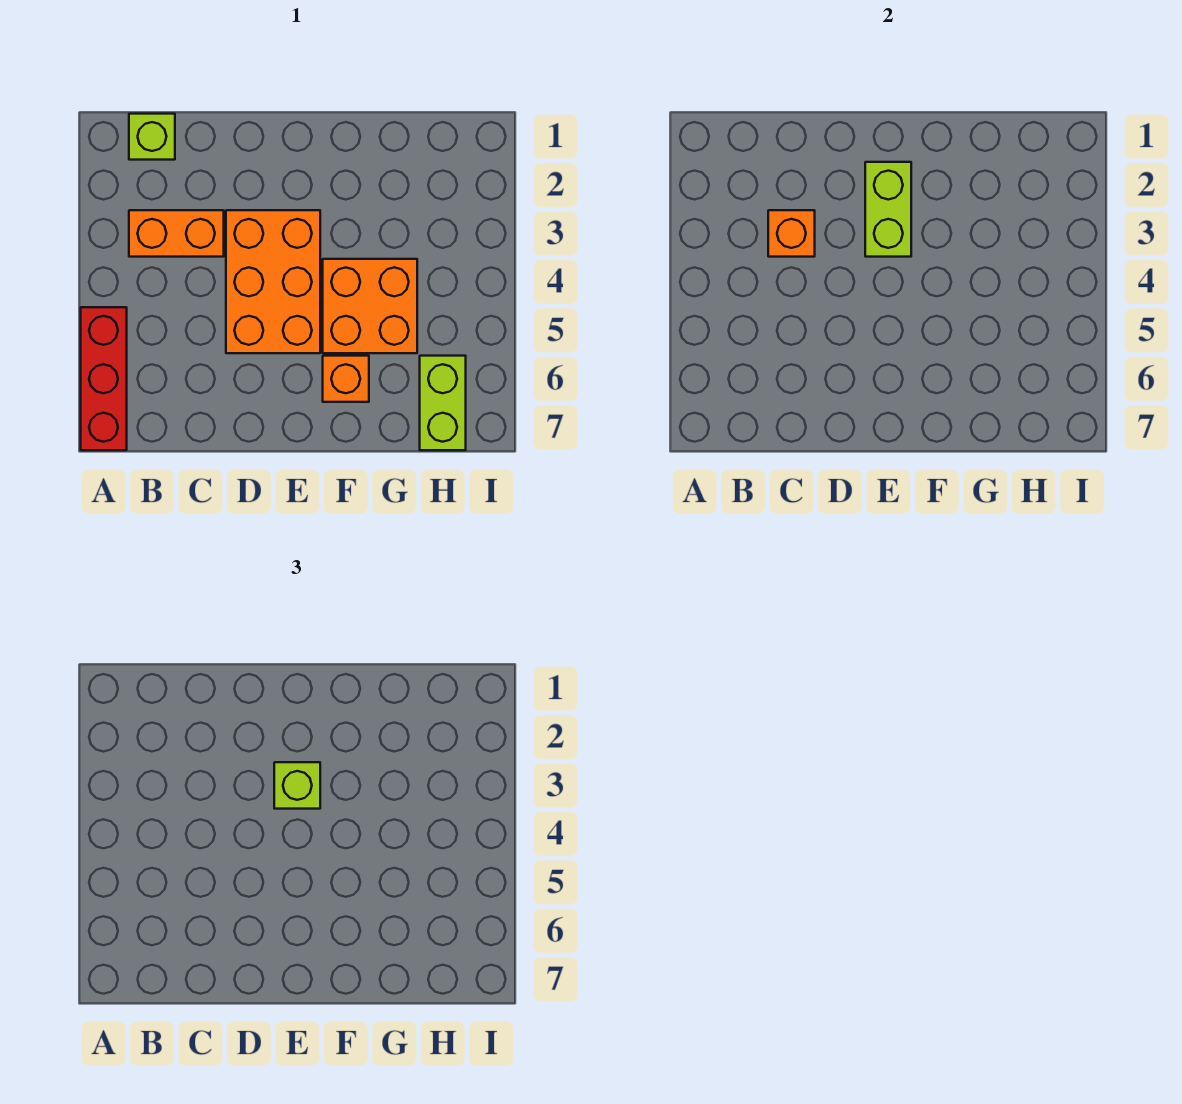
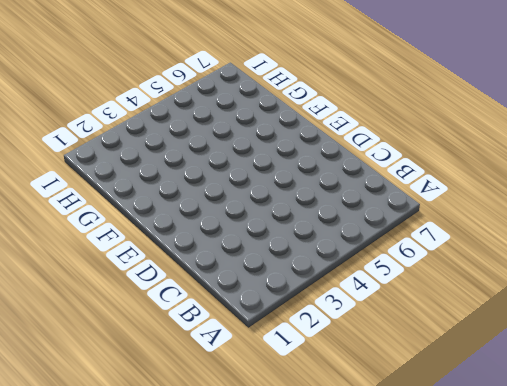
none -> red 1x3 brick [81,307,127,450]
none -> lime 1x1 brick [129,114,175,160]

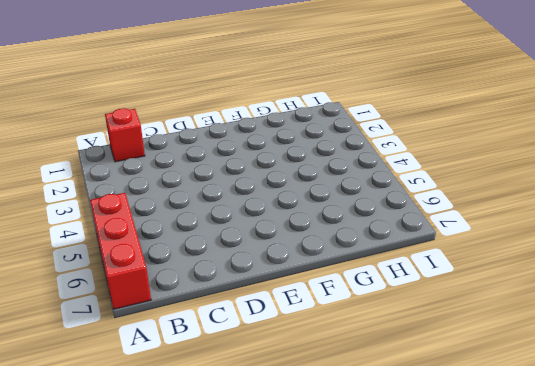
red 1x1 brick [105,108,145,162] -> lime 1x1 brick [129,114,175,160]
none -> orange 1x2 brick [129,210,224,257]
none -> orange 2x3 brick [226,210,320,353]

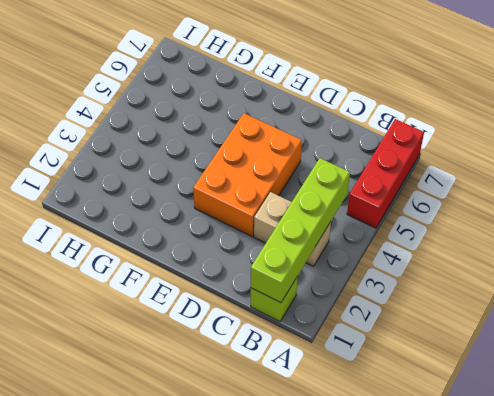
lime 1x4 brick [251,158,350,303] -> none
tan 1x2 brick [254,192,331,266] -> orange 1x2 brick [129,210,224,257]
none -> orange 2x2 brick [323,259,417,353]
none -> orange 1x1 brick [323,356,369,402]

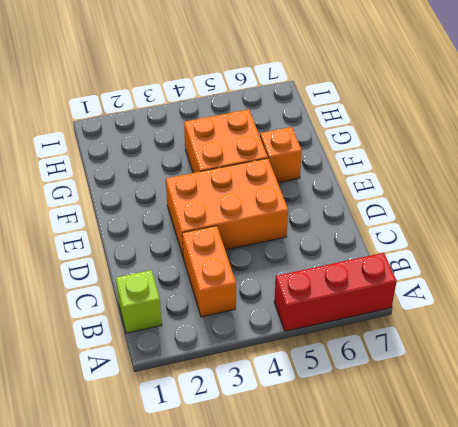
none -> lime 1x2 brick [420,356,466,450]
none -> orange 1x1 brick [768,210,815,257]

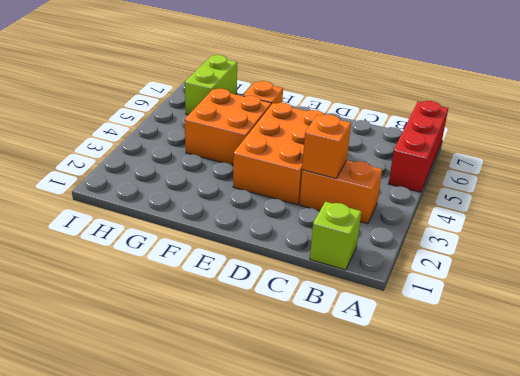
none -> lime 1x2 brick [865,162,911,257]
none -> lime 1x1 brick [274,762,320,809]

